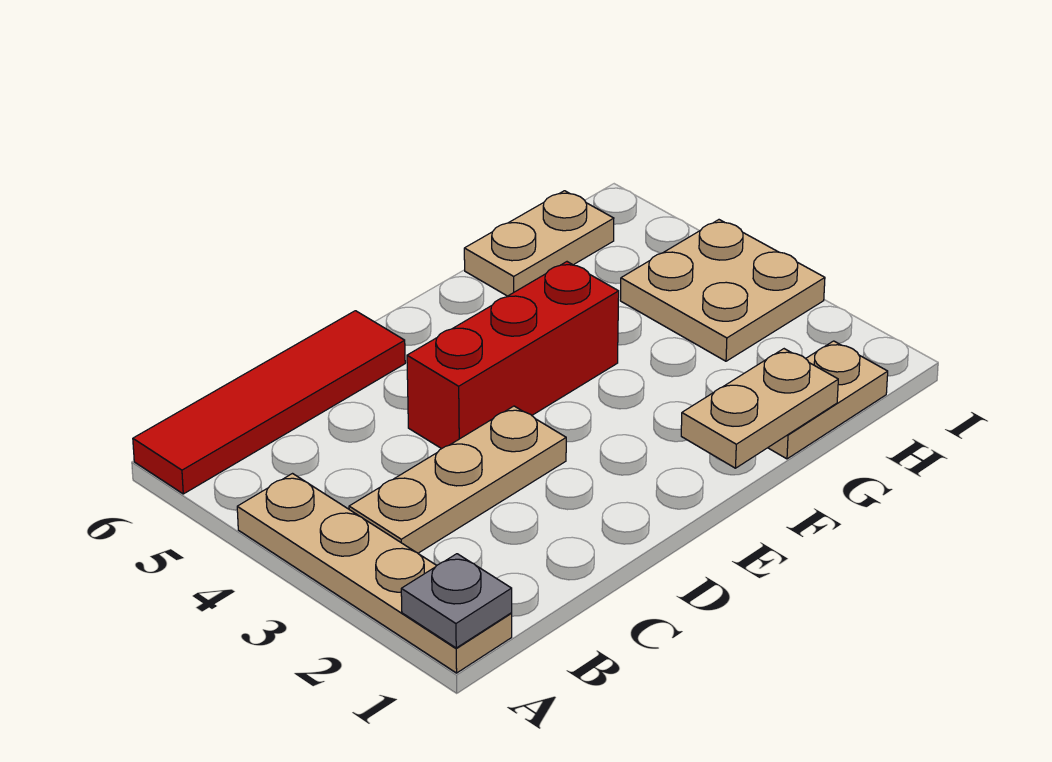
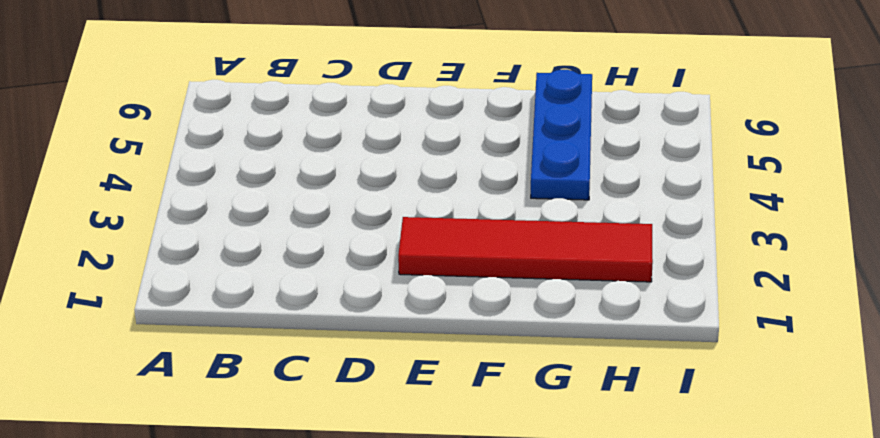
red 1x4 tile [398,217,653,282] -> red 1x4 tile moved to [133,311,405,494]
blue 1x3 plate [531,70,592,200] -> tan 1x2 plate [464,191,614,296]
none -> tan 1x4 plate [237,474,512,673]
none -> tan 1x3 plate [349,406,566,553]

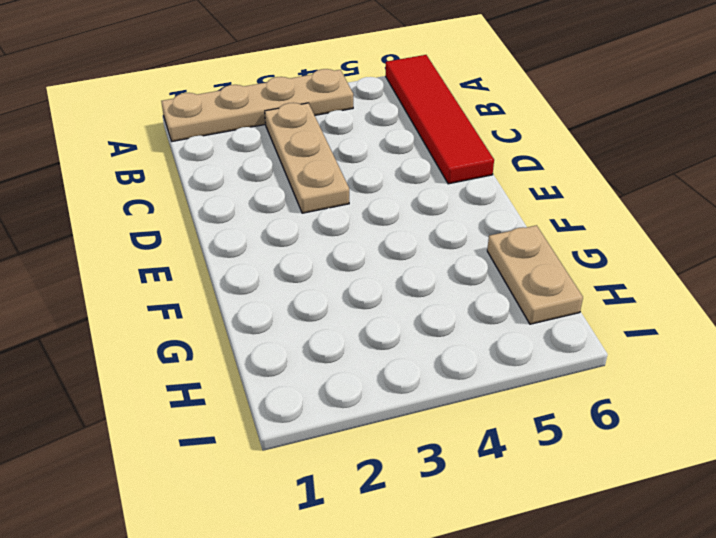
none -> red 1x3 brick [407,262,619,449]
none -> tan 1x2 plate [768,341,888,459]

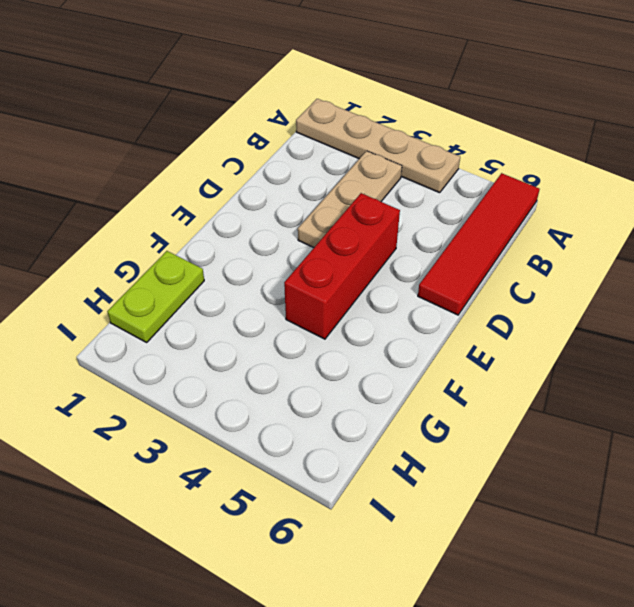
lime 1x2 plate [107,251,204,342] -> tan 1x2 plate [768,341,888,459]
none -> tan 1x2 plate [464,191,614,296]
none -> tan 2x2 plate [620,220,825,361]

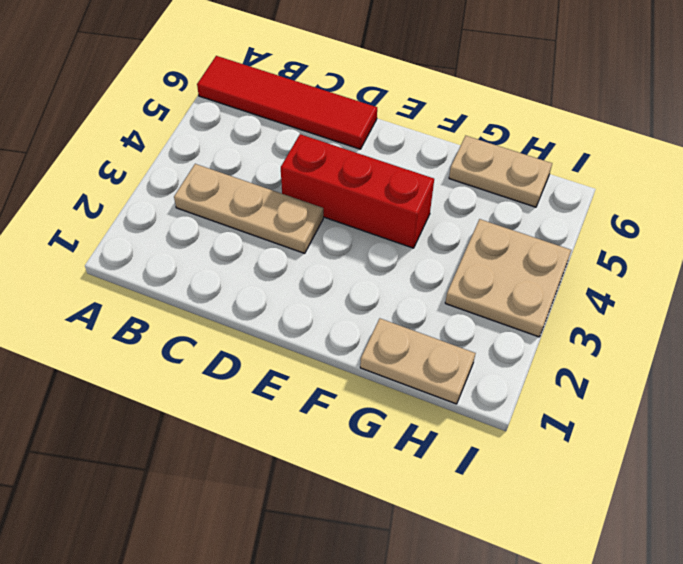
none -> tan 1x4 plate [237,474,512,673]
none -> grey 1x1 plate [401,554,512,648]

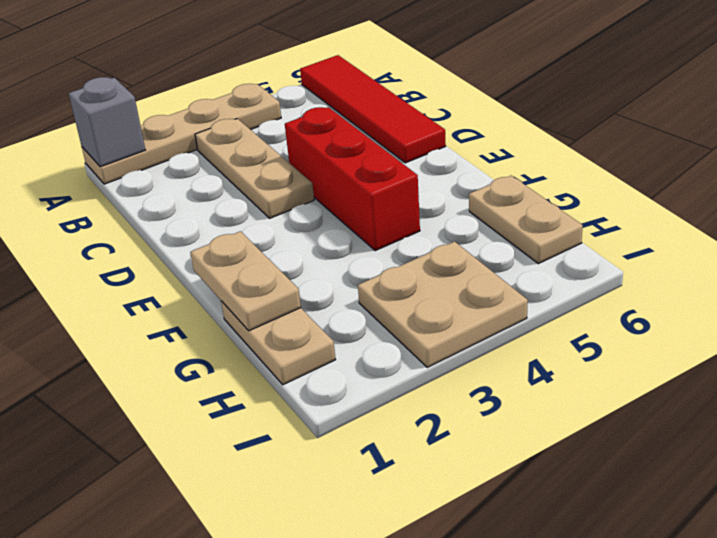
grey 1x1 brick [69,77,145,167] -> grey 1x1 plate [401,554,512,648]

